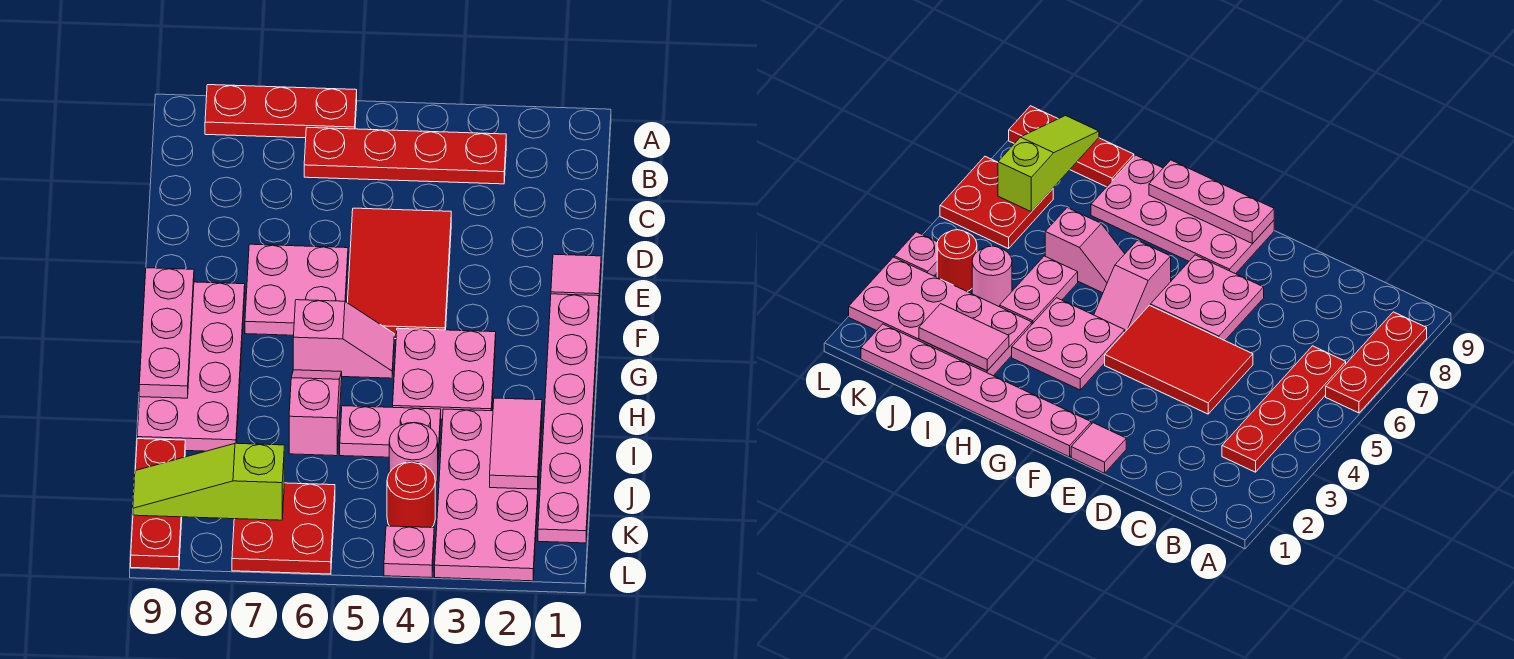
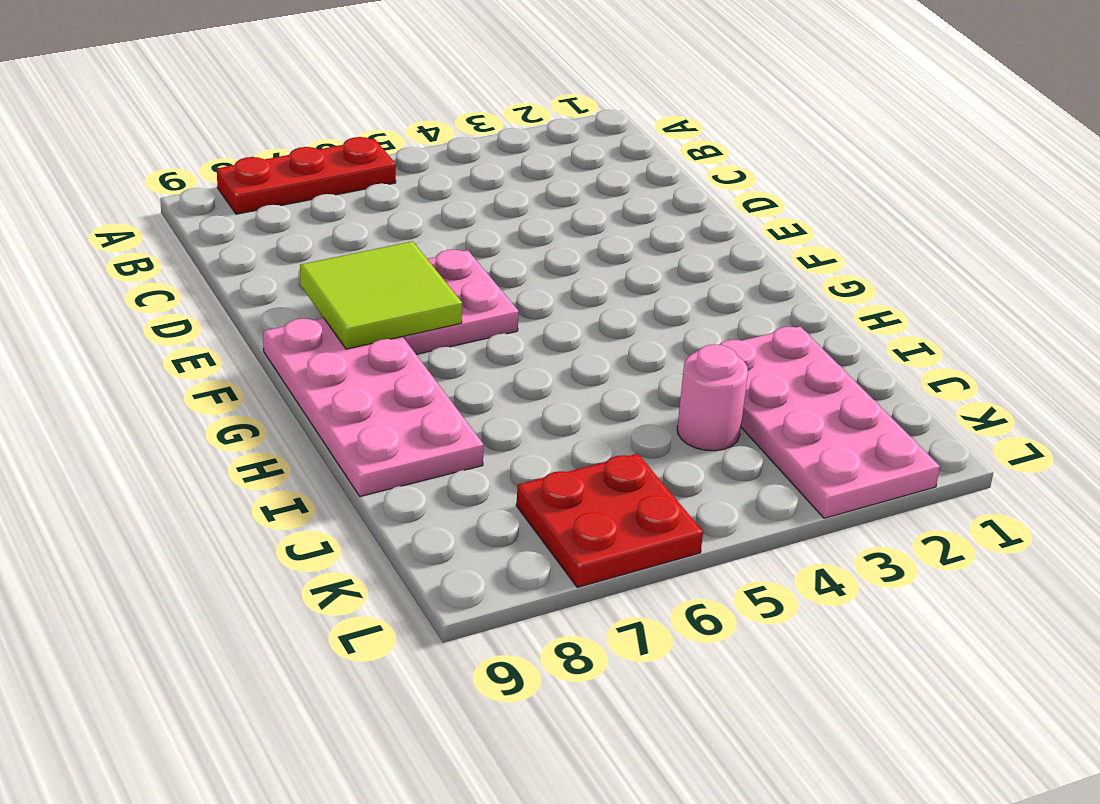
lime 2x2 tile [300,241,462,349] -> none
none -> red 1x4 plate [304,127,506,184]
none -> red 2x3 tile [347,208,451,339]
none -> pink 1x1 tile [551,254,601,300]

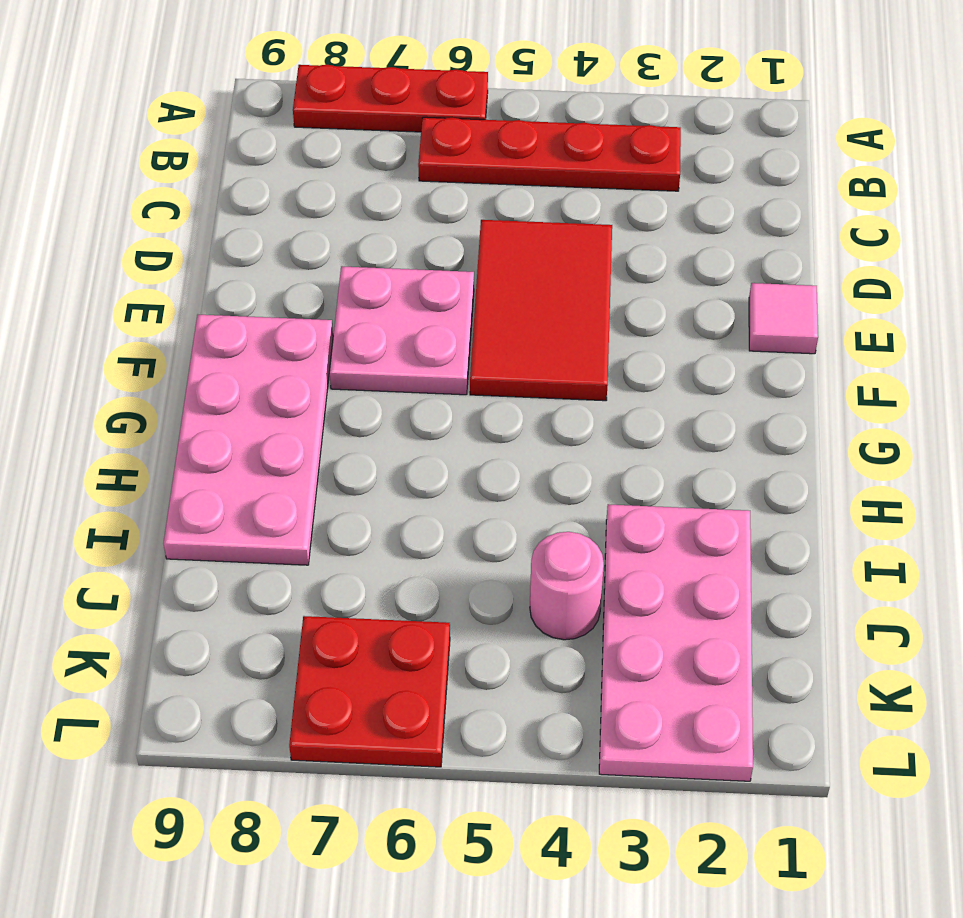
none -> pink 1x6 plate [538,294,599,543]
none -> pink 2x2 plate [393,328,496,420]
none -> pink 1x2 slope [293,300,394,378]

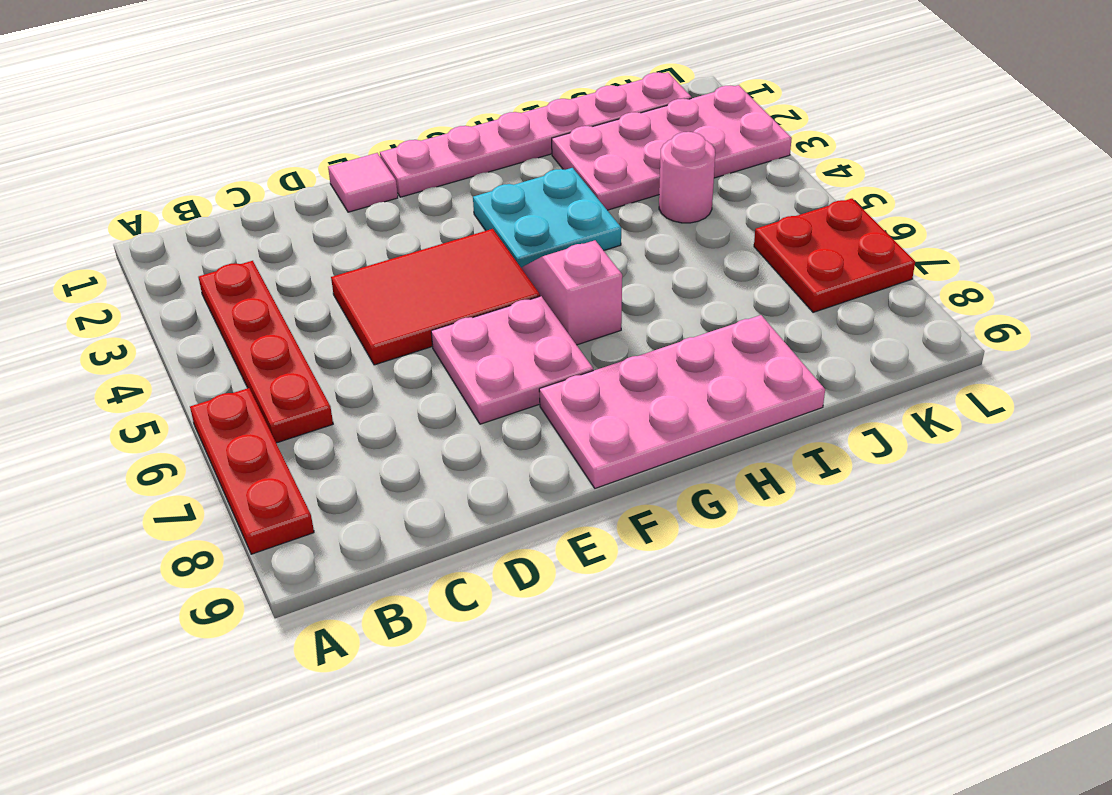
cyan 2x2 plate [473,168,621,267] -> pink 2x2 plate [393,328,496,420]
none -> pink 1x2 slope [289,370,342,456]
none -> pink 1x2 plate [340,406,441,459]
none -> red 1x3 plate [131,439,185,569]

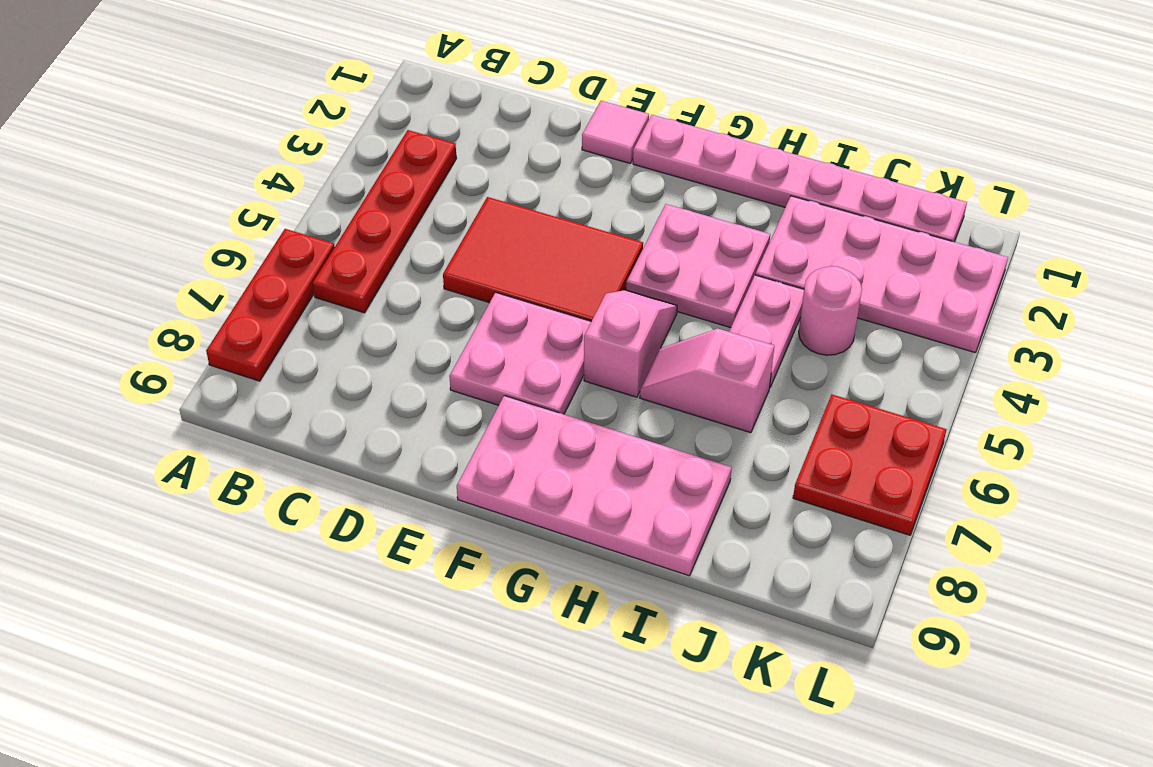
none -> red 1x3 plate [131,439,185,569]
none -> red 1x1 round brick [387,462,435,528]
none -> pink 1x1 plate [384,526,434,578]

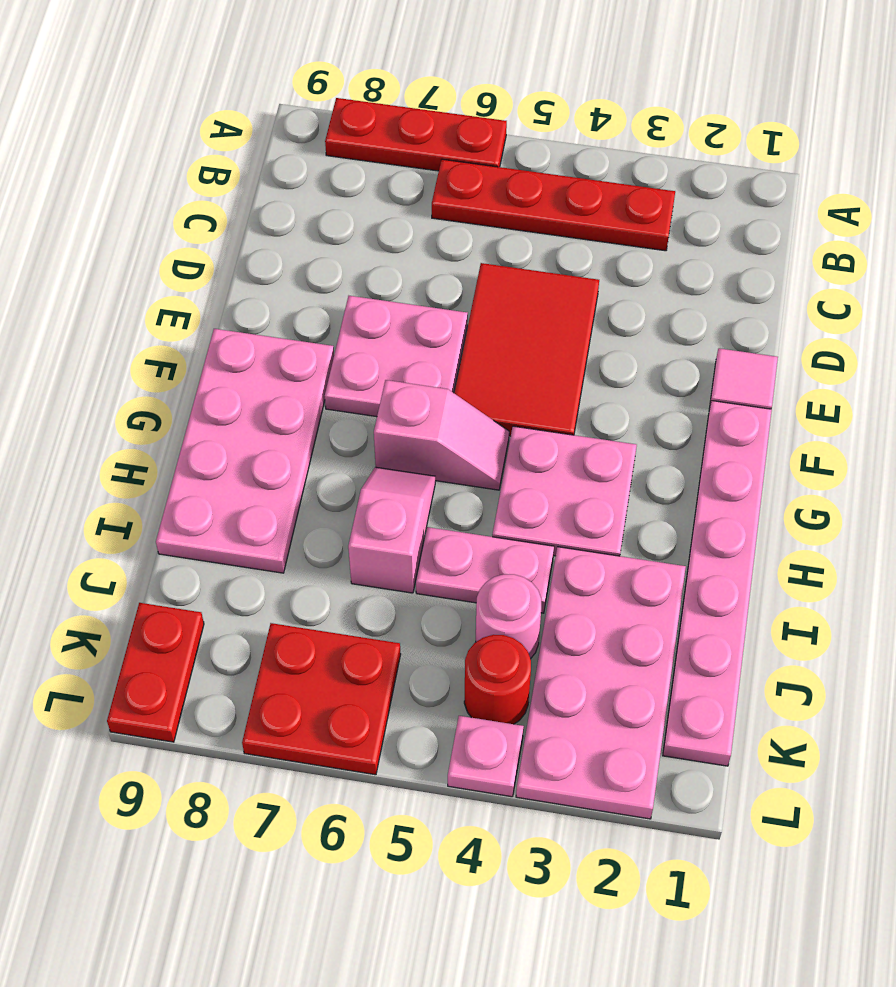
red 1x2 plate [107,603,204,742] -> red 1x3 plate [131,439,185,569]
none -> pink 1x3 plate [139,268,194,398]
none -> pink 1x2 tile [490,398,542,489]
none -> lime 1x3 slope [133,443,284,520]

